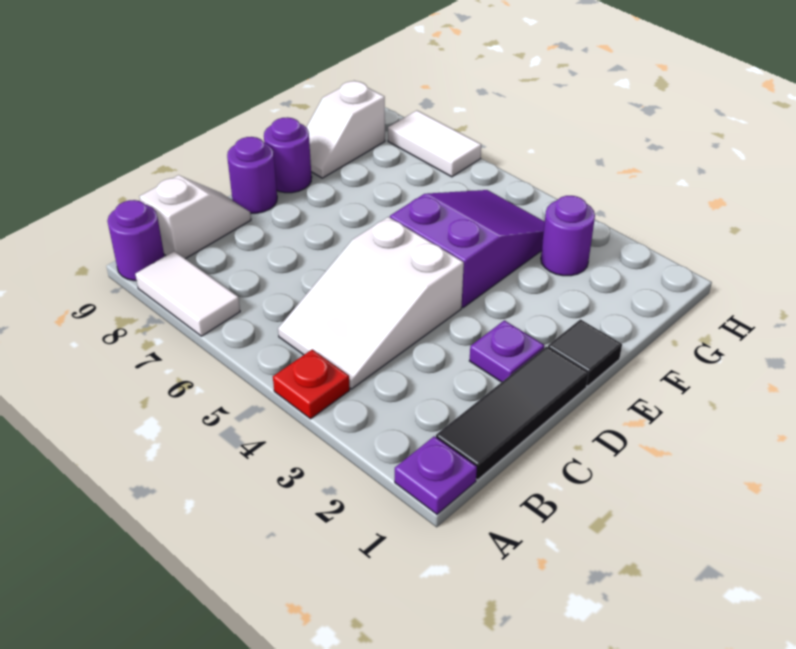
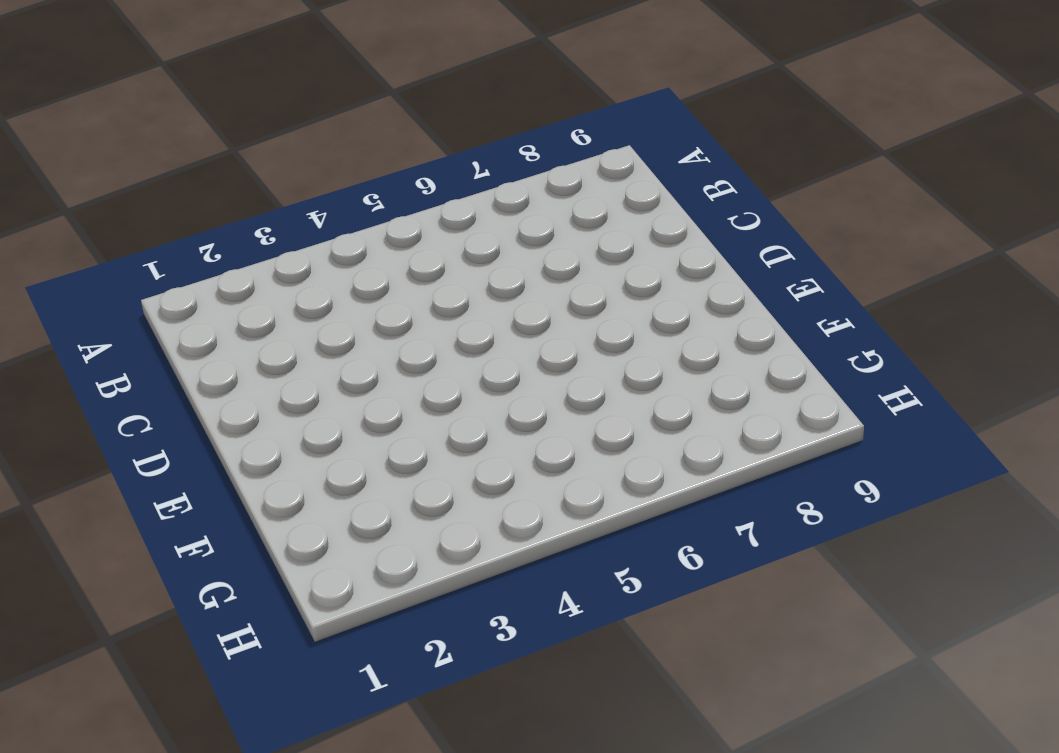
none -> purple 1x1 plate [395,436,477,514]
none -> red 1x1 plate [273,349,350,419]
none -> white 1x2 tile [135,251,240,336]

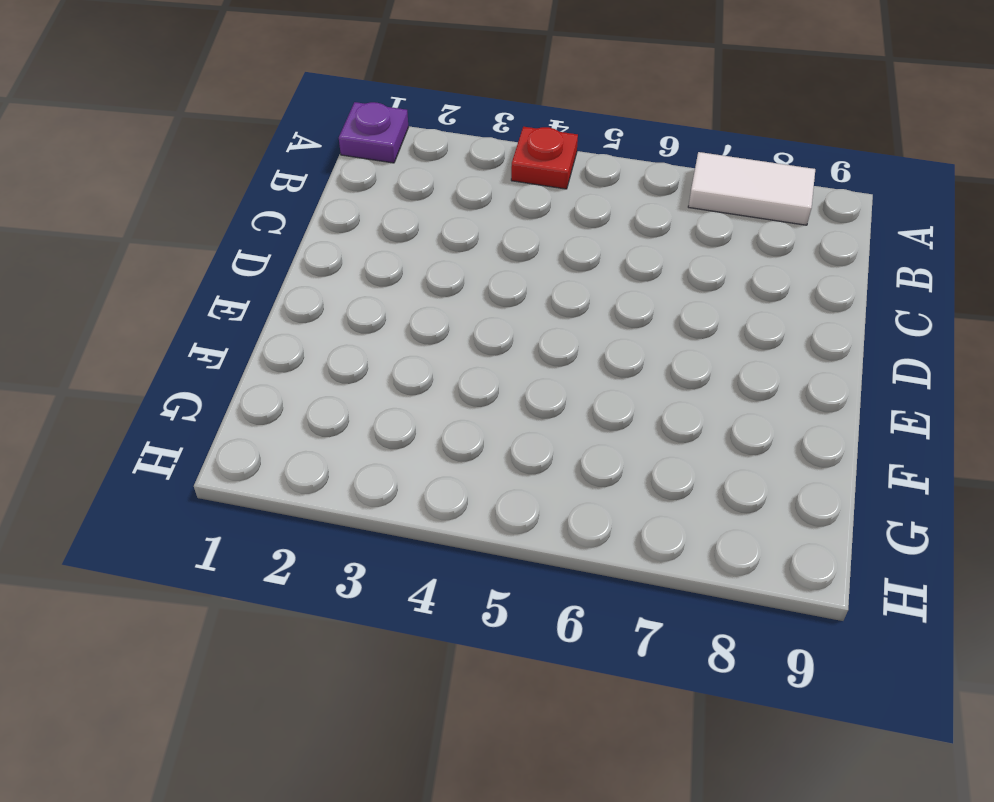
none -> purple 1x1 round brick [107,200,164,281]
none -> black 1x3 tile [436,347,589,480]
none -> white 2x3 slope [278,217,464,389]

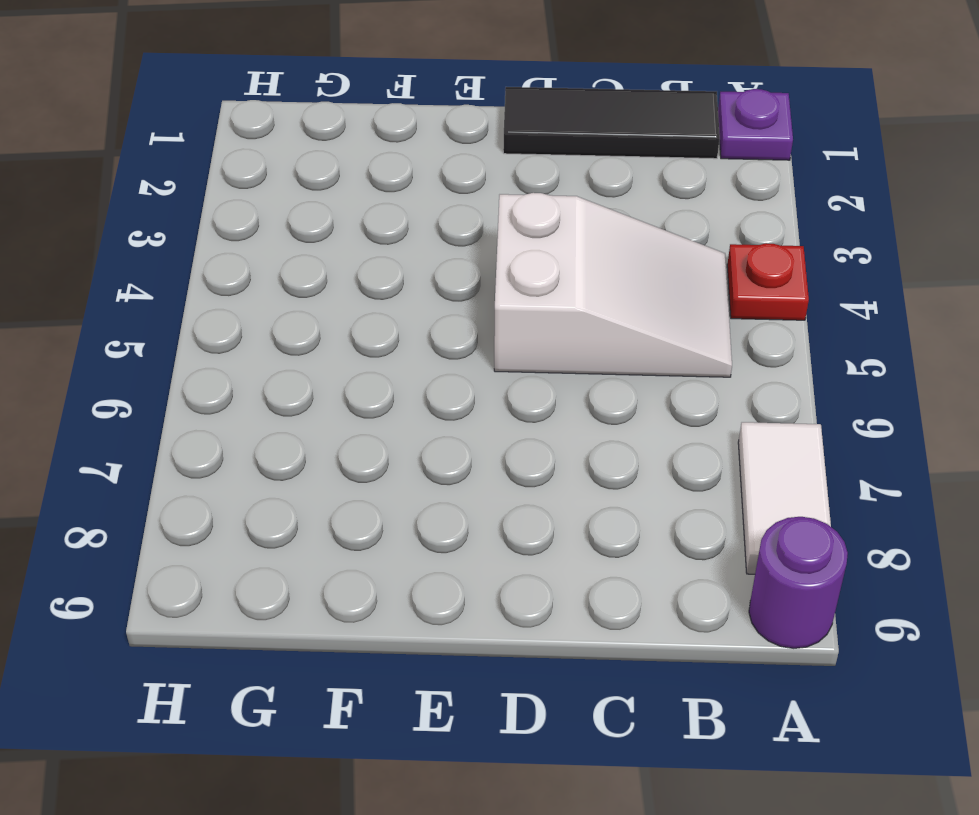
none -> white 1x2 slope [139,175,251,259]
none -> purple 1x1 plate [469,320,544,382]
none -> purple 1x1 round brick [227,137,277,213]

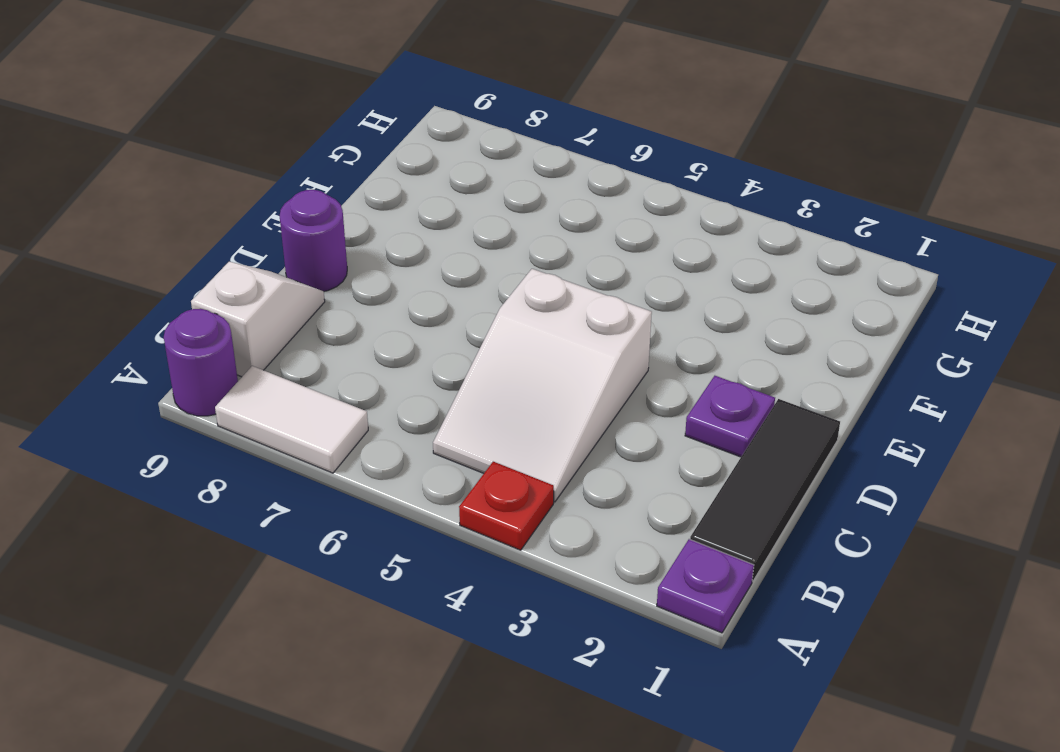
none -> black 1x1 tile [548,320,622,386]
none -> purple 2x3 slope [390,190,545,308]
none -> purple 1x1 round brick [264,117,312,193]

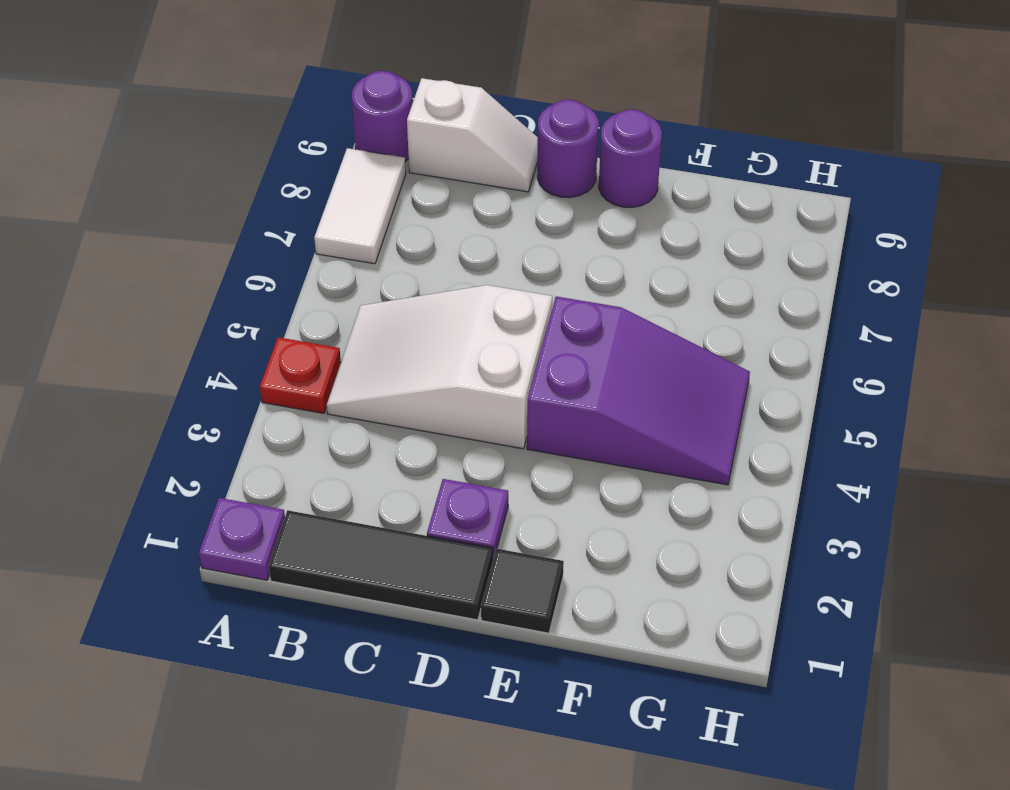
none -> white 1x2 slope [306,81,385,178]
none -> purple 1x1 round brick [541,196,595,276]
none -> white 1x2 tile [388,111,481,177]

